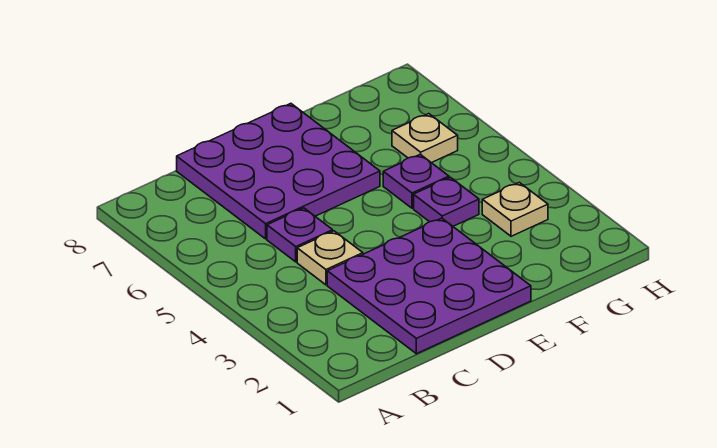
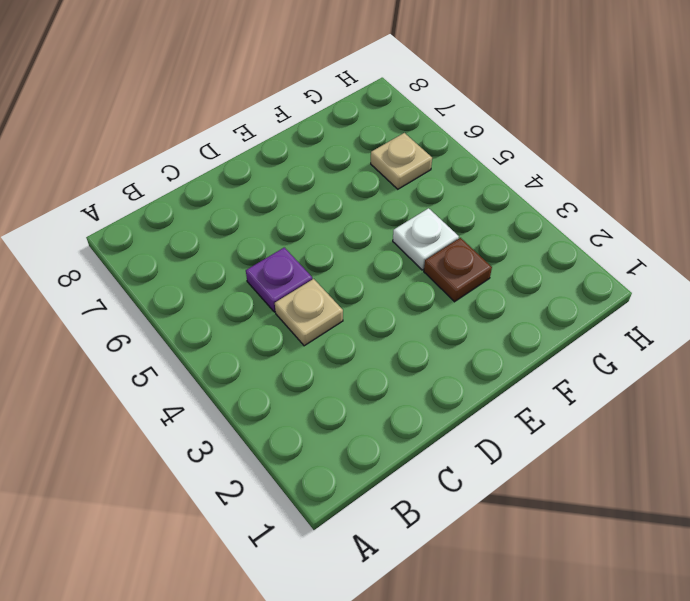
brown 1x1 plate [424,238,492,302] -> none
white 1x1 plate [393,208,459,270] -> purple 1x1 plate [414,177,479,226]
none -> purple 3x3 plate [327,218,531,354]
none -> purple 3x3 plate [177,104,380,239]

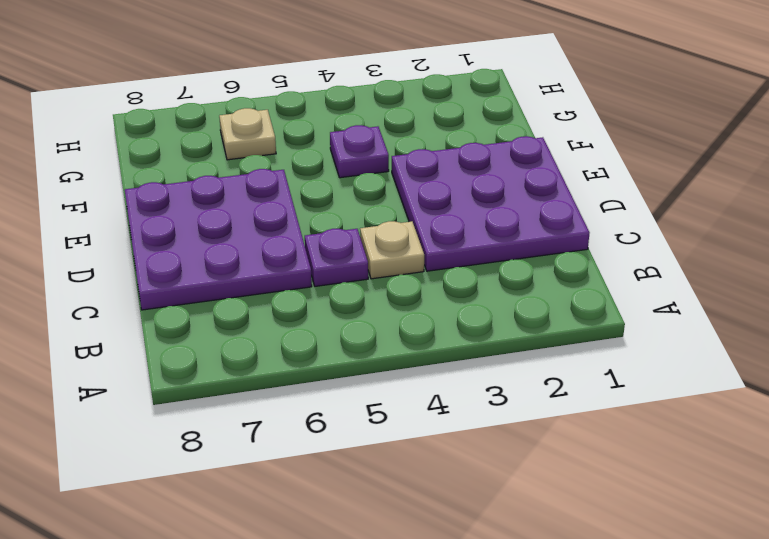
none -> purple 1x1 plate [383,154,449,208]
none -> tan 1x1 plate [482,182,548,236]

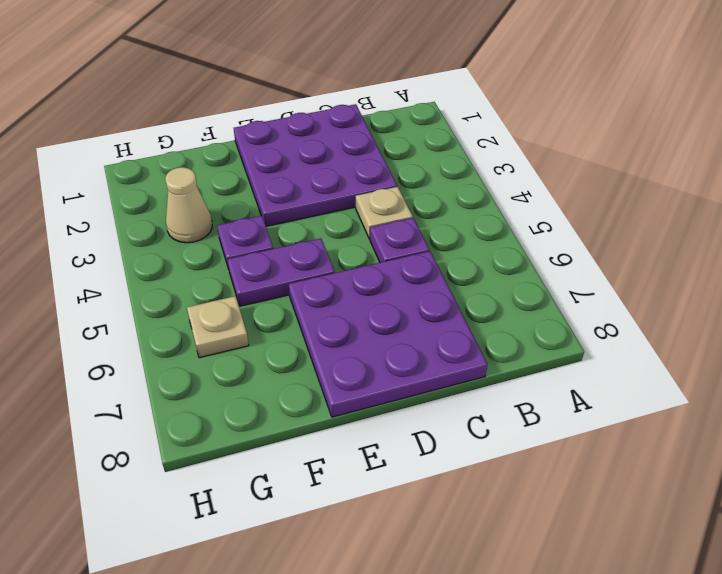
purple 1x2 plate [227,238,335,306] -> purple 1x1 plate [383,154,449,208]
tan 1x1 cone [165,167,212,243] -> tan 1x1 plate [482,182,548,236]

